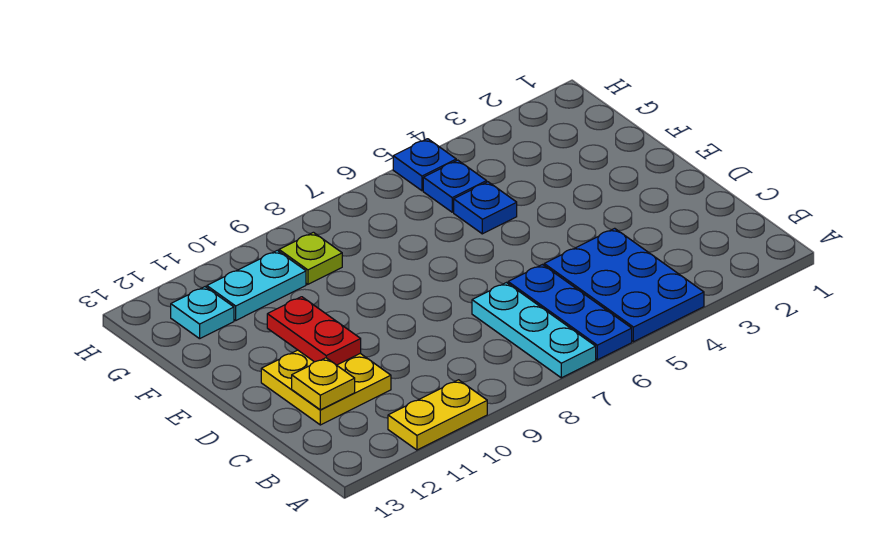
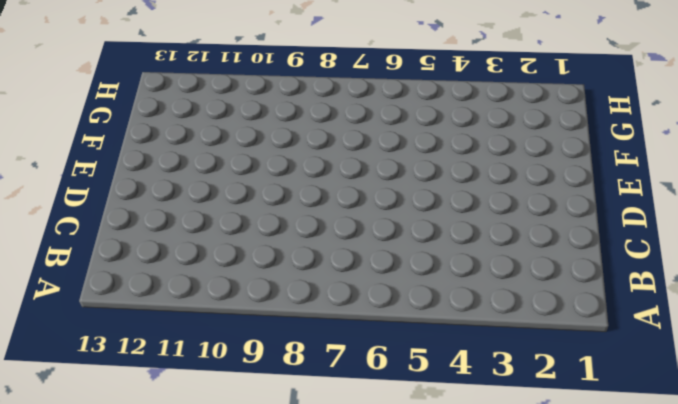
none -> blue 2x3 plate [544,228,704,342]
none -> blue 1x3 plate [508,265,632,360]
none -> cyan 1x3 plate [472,283,596,378]

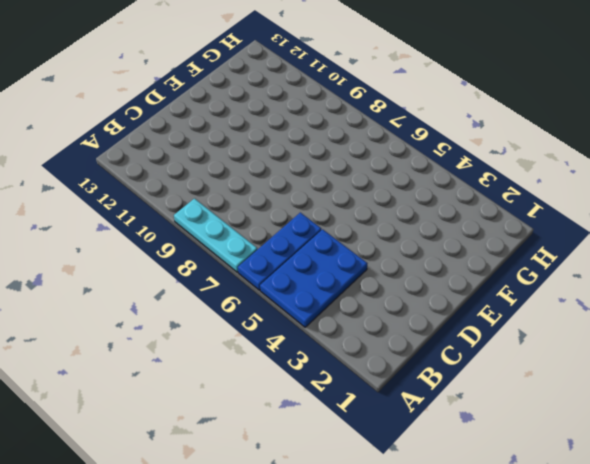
cyan 1x3 plate [174,199,257,272] -> cyan 1x3 plate turned to [472,283,596,378]
none -> yellow 1x2 plate [388,380,487,450]
none -> yellow 2x2 plate [261,350,391,425]
none -> blue 1x1 plate [454,182,517,234]

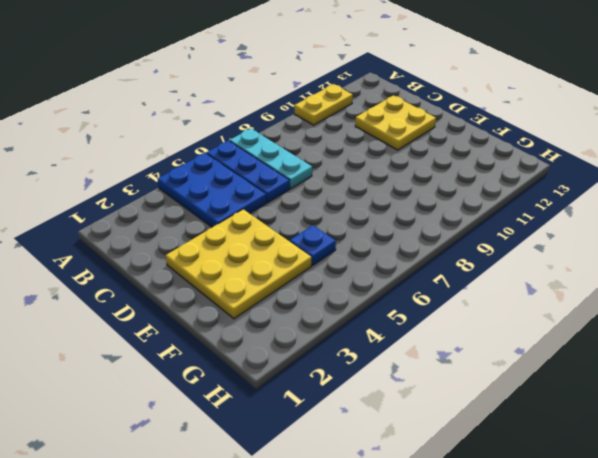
yellow 3x3 plate [166,209,311,319] -> none
none -> blue 1x1 plate [423,160,487,212]
none -> lime 1x1 plate [279,232,342,284]
none -> cyan 1x2 plate [207,250,306,320]

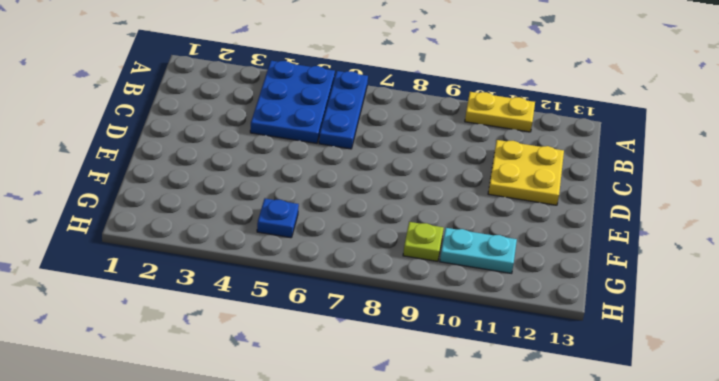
none -> cyan 1x3 plate [472,283,596,378]
none -> blue 1x1 plate [454,182,517,234]
none -> cyan 1x1 plate [171,287,234,339]

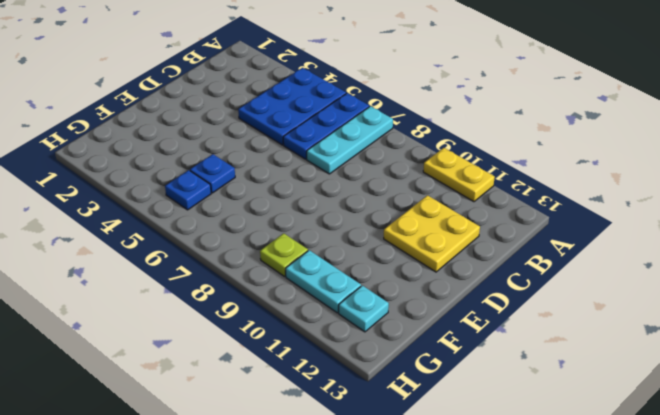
none -> blue 1x1 plate [393,139,456,191]
none -> yellow 1x1 plate [292,358,355,410]
none -> red 1x2 plate [267,297,361,365]

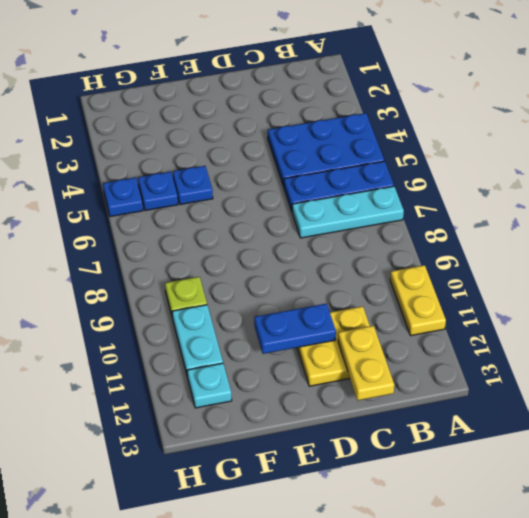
yellow 1x2 plate [338,326,394,400] -> yellow 1x1 plate [292,358,355,410]
blue 1x2 plate [254,303,336,354] -> red 1x2 plate [267,297,361,365]

